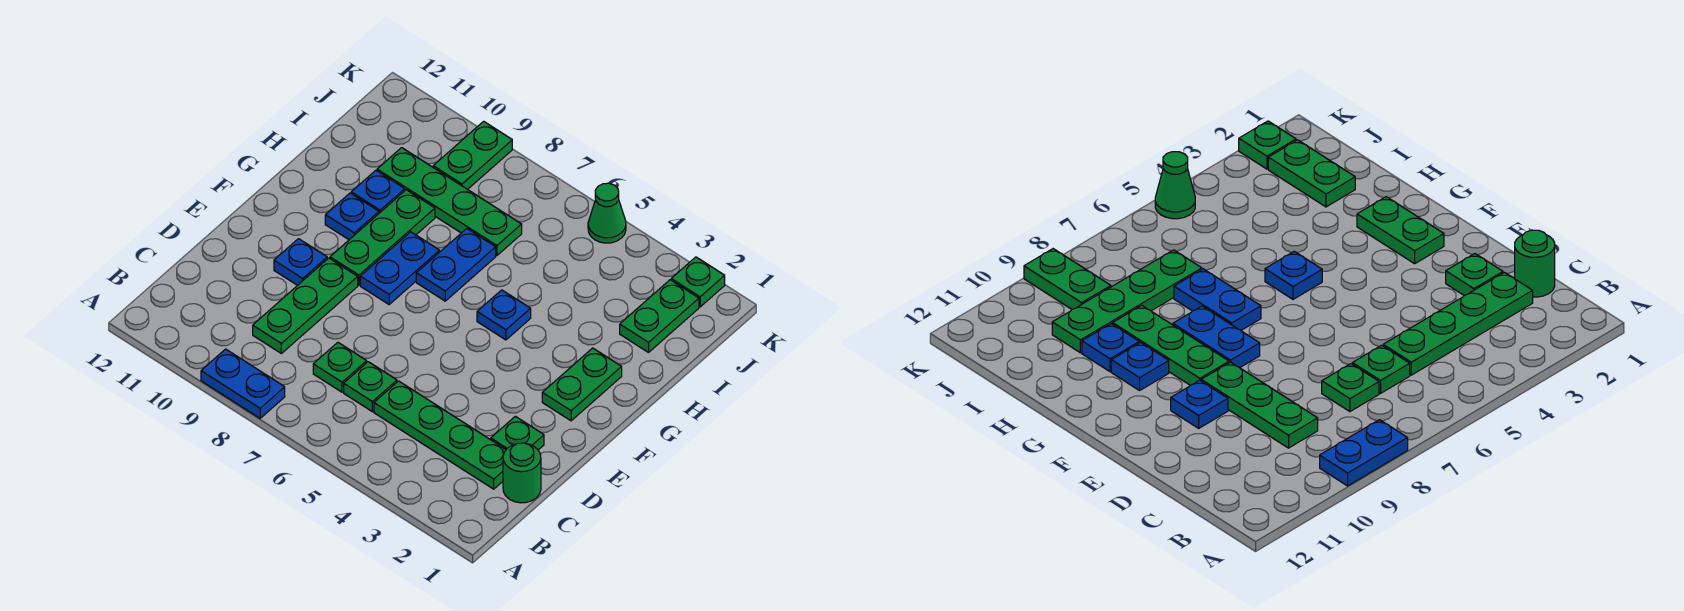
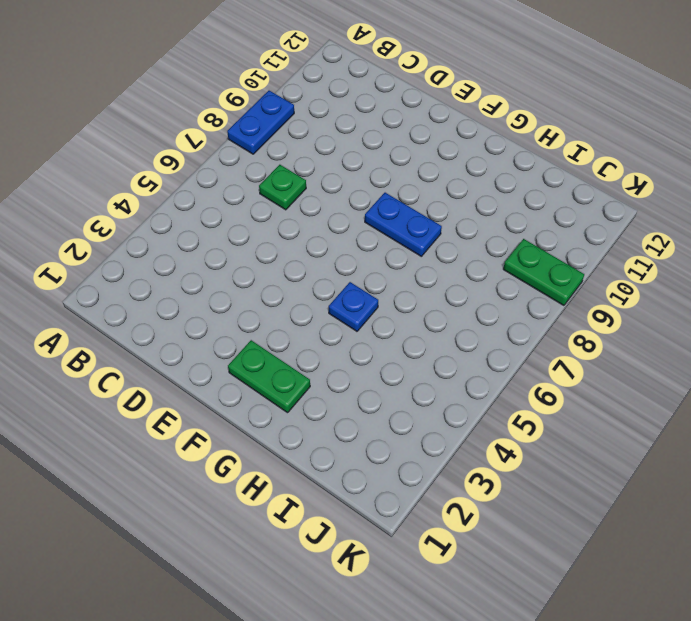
none -> green 1x1 round brick [503,443,541,503]
none -> green 1x4 plate [374,381,506,489]
none -> green 1x1 plate [344,362,397,412]

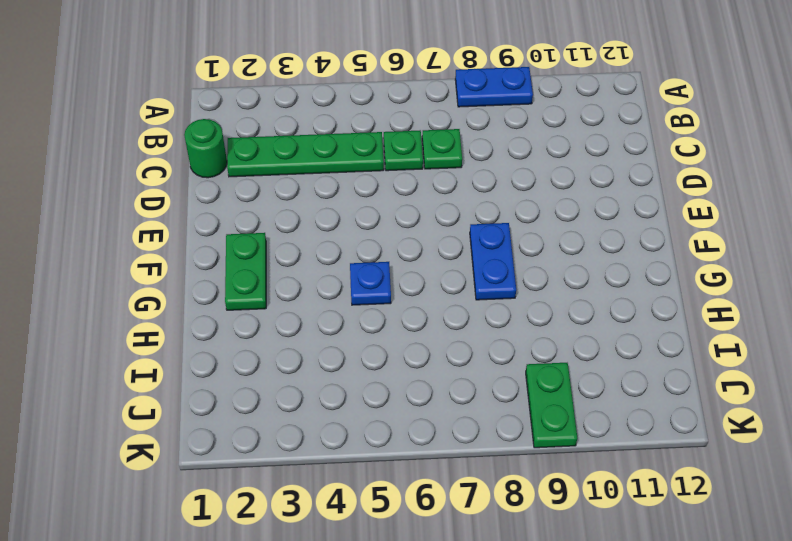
none -> green 1x3 plate [253,258,358,353]
none -> green 1x1 plate [491,416,544,450]
none -> blue 1x1 plate [274,239,327,285]

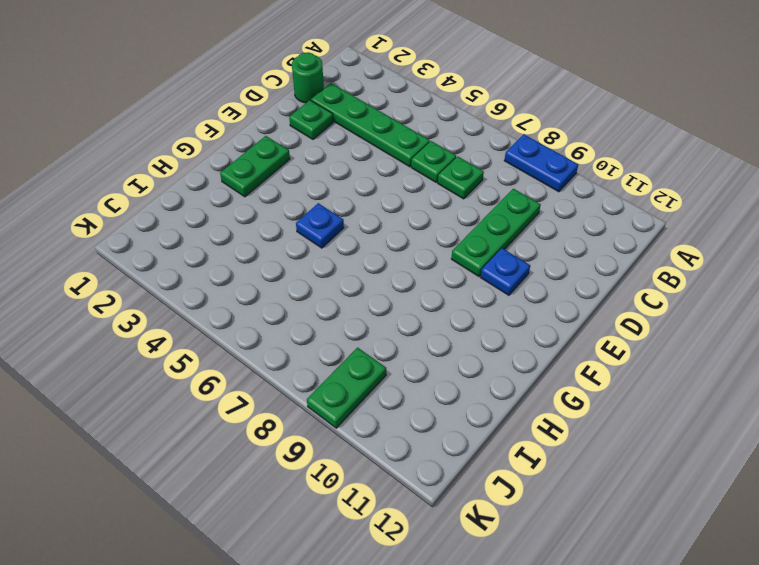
none -> blue 1x2 plate [360,232,440,304]
none -> green 1x3 plate [330,190,435,285]
none -> blue 1x2 plate [416,229,496,301]

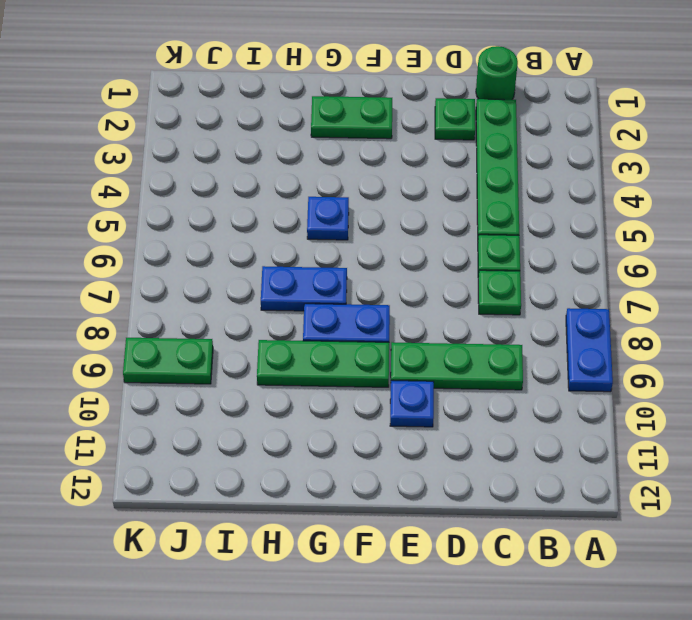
none -> blue 1x1 plate [325,193,379,240]
none -> blue 1x1 plate [351,170,405,213]
none -> green 1x2 plate [620,280,699,352]

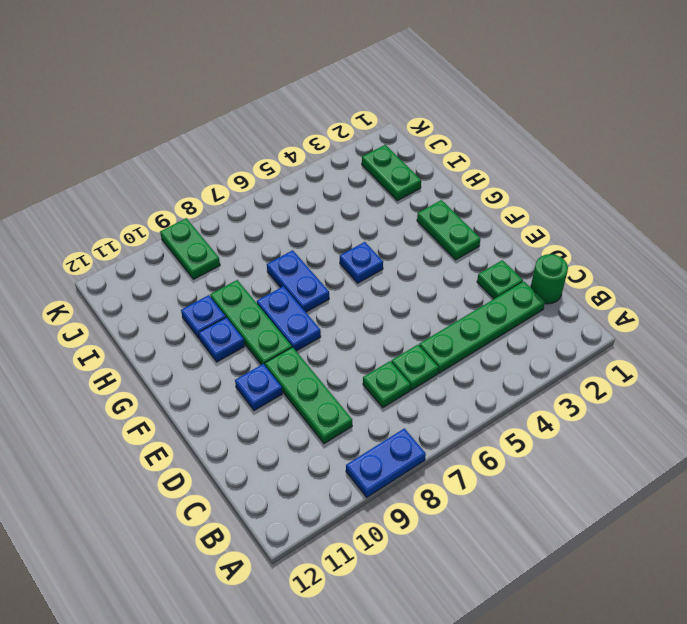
none -> green 1x4 plate [377,148,522,256]
none -> green 1x1 plate [671,257,725,307]
none -> green 1x1 cone [588,183,626,243]

